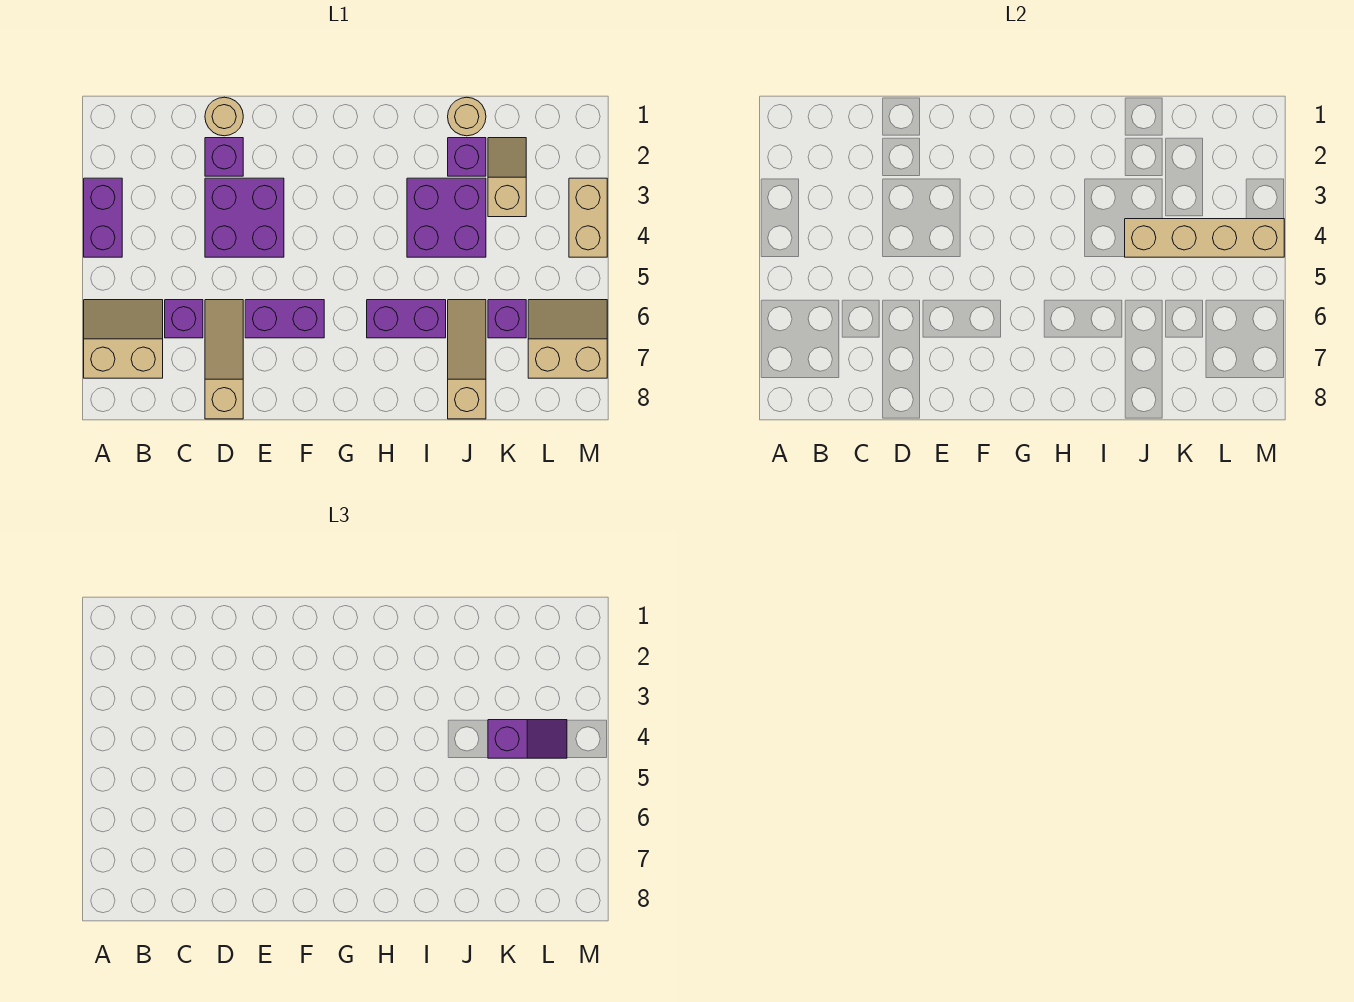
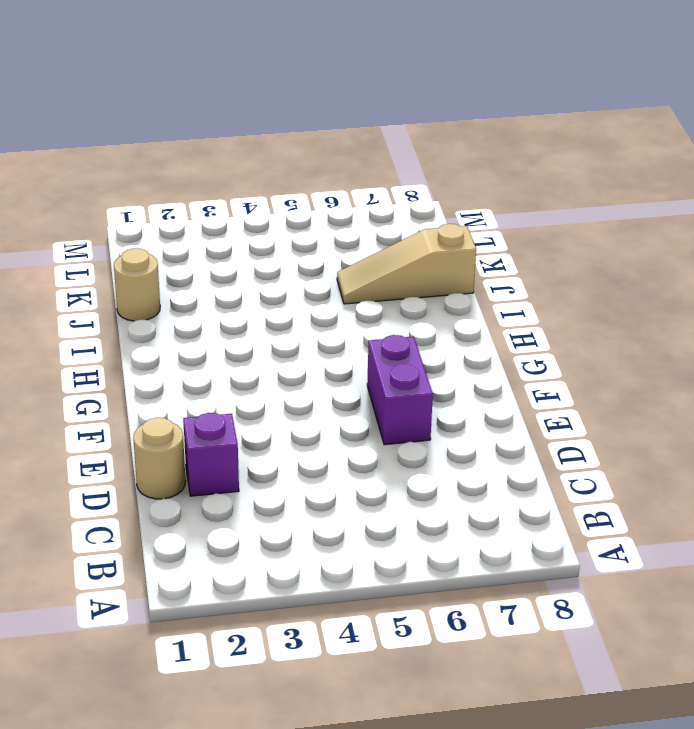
none -> purple 1x2 brick [84,178,122,257]
none -> tan 2x2 slope [84,300,163,378]
none -> purple 1x1 brick [165,300,203,338]

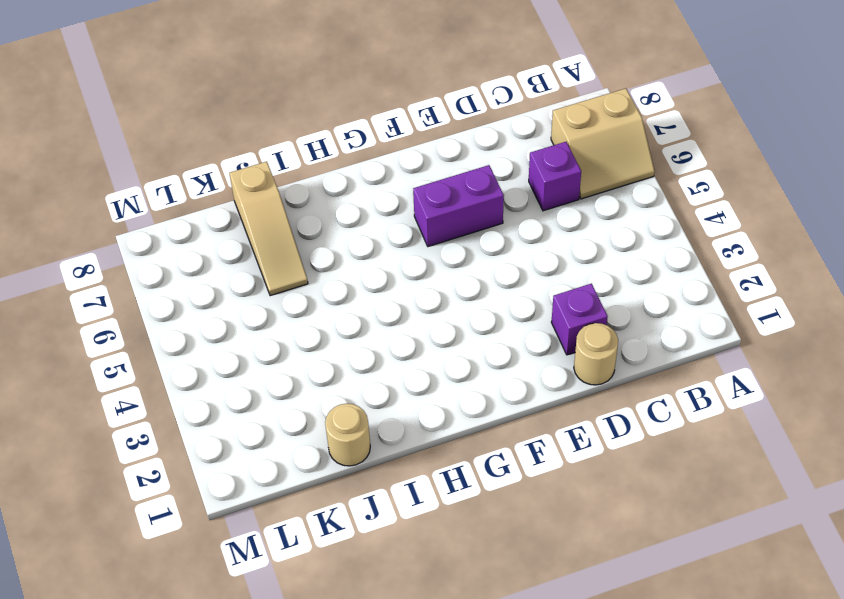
none -> purple 1x2 brick [84,178,122,257]
none -> purple 2x2 brick [205,178,284,257]
none -> tan 1x3 slope [205,300,243,419]

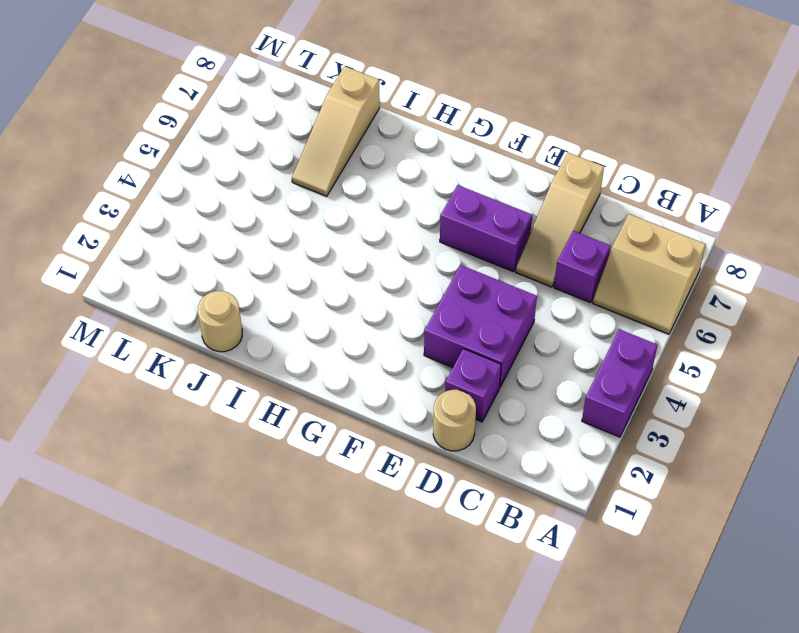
none -> purple 1x2 brick [367,300,446,338]
none -> purple 2x2 brick [407,178,486,257]
none -> purple 1x1 brick [448,138,486,176]

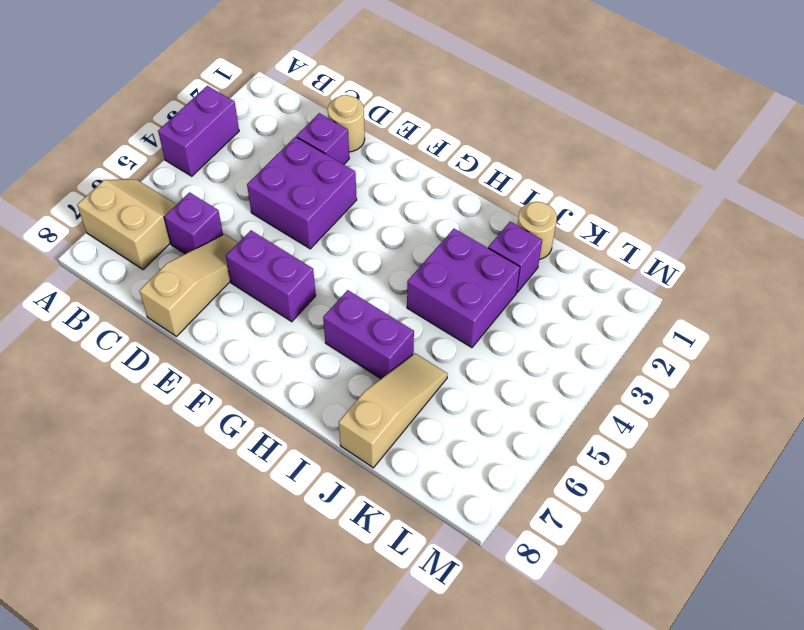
none -> tan 1x2 slope [488,138,526,217]
none -> purple 1x1 brick [488,300,526,338]
none -> tan 2x2 slope [528,300,607,378]

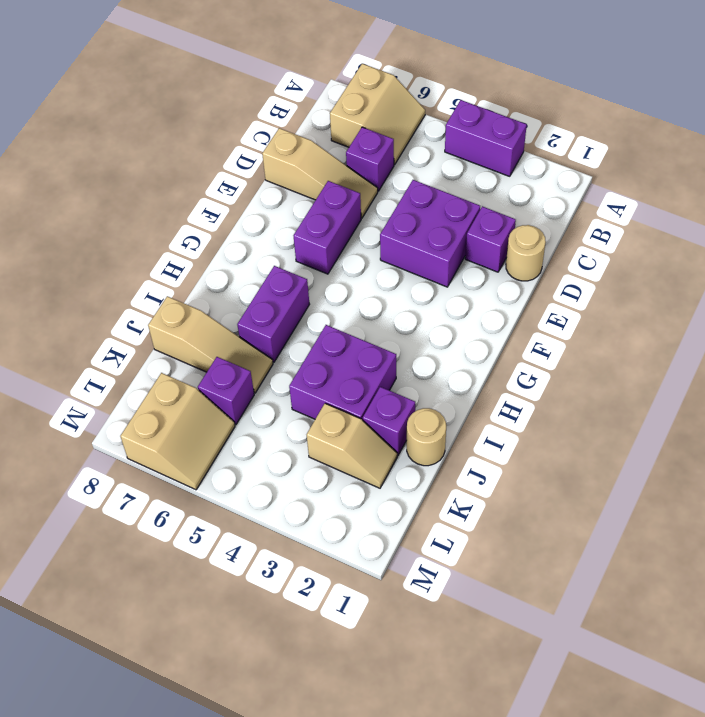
none -> tan 1x2 brick [569,178,607,257]
none -> tan 1x4 brick [1125,219,1284,257]
none -> purple 1x2 slope [488,720,567,758]

